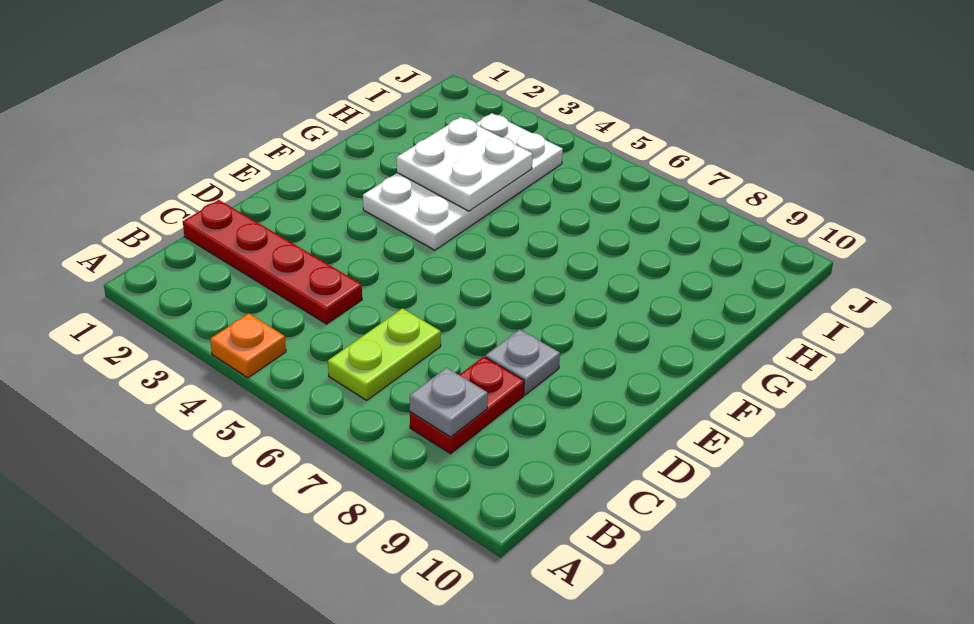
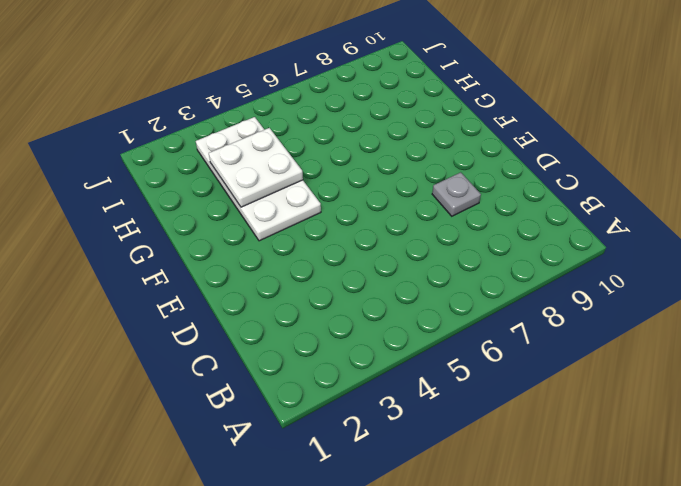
none -> orange 1x1 plate [210,313,286,378]
none -> lime 1x2 plate [328,308,441,400]

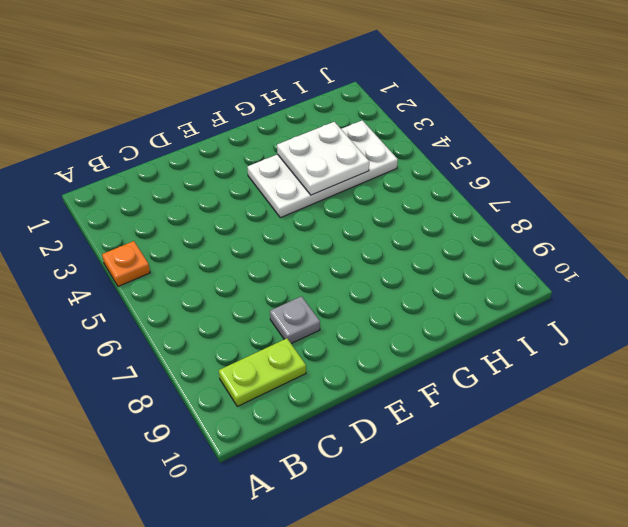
lime 1x2 plate [219,338,306,406] -> lime 1x2 plate moved to [328,308,441,400]
none -> red 1x2 plate [410,357,524,454]
none -> red 1x4 plate [183,200,362,324]

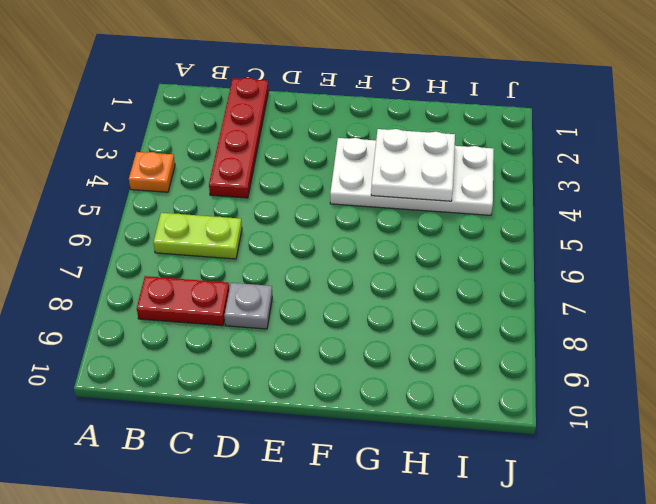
none -> grey 1x1 plate [410,368,488,437]

